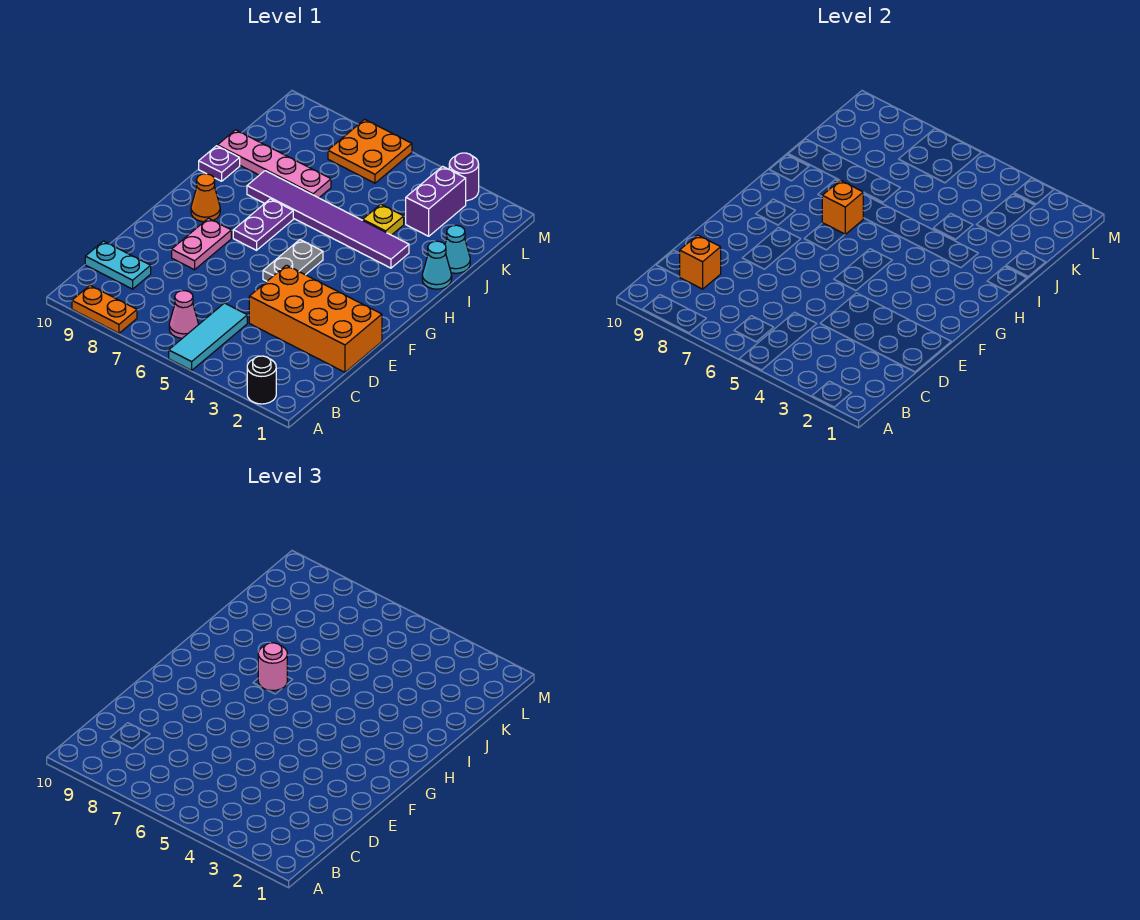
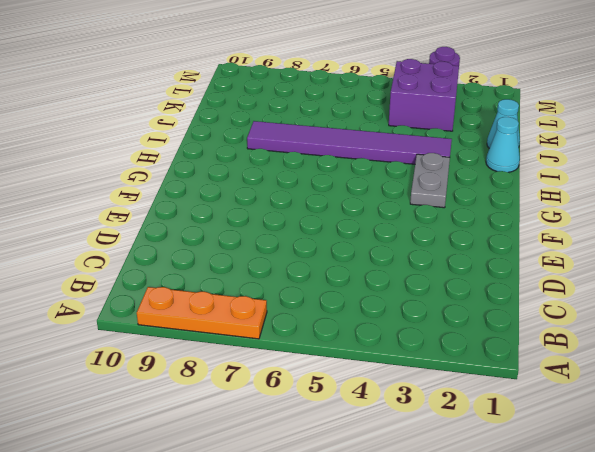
orange 1x3 plate [137,287,267,339] -> orange 1x2 plate [72,286,137,333]
grey 1x2 plate [410,153,450,208] -> grey 1x2 plate moved to [263,240,323,281]
purple 2x2 brick [389,59,459,131] -> purple 1x2 brick [406,166,466,236]
none -> black 1x1 round brick [247,356,276,404]
none -> cyan 1x3 tile [169,303,247,370]
none -> pink 1x1 cone [169,291,198,338]

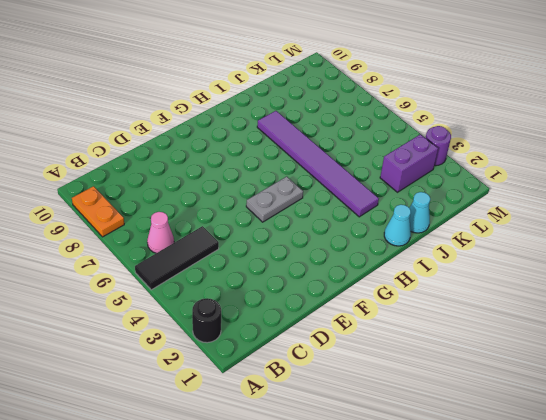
black 1x3 tile [135,226,219,290] -> cyan 1x3 tile [169,303,247,370]
none -> cyan 1x2 plate [85,241,151,289]
none -> orange 2x4 brick [249,265,382,372]
none -> pink 1x2 plate [172,218,231,270]

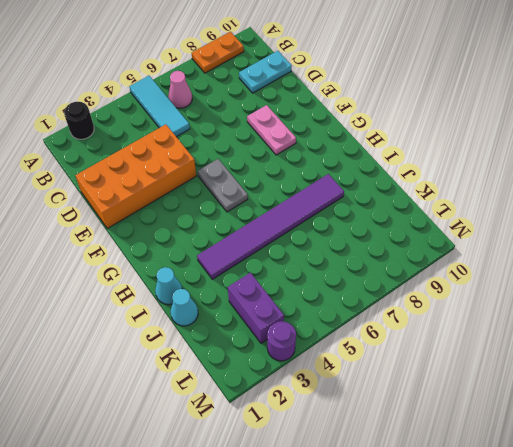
none -> purple 1x2 plate [233,199,293,250]
none -> orange 1x1 cone [191,174,220,222]
none -> purple 1x1 plate [199,146,240,181]

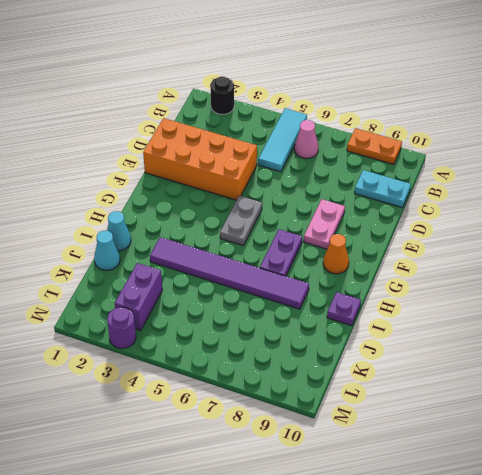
none -> yellow 1x1 plate [363,204,404,235]
none -> pink 1x4 plate [218,130,331,198]
none -> orange 2x2 plate [328,119,412,183]

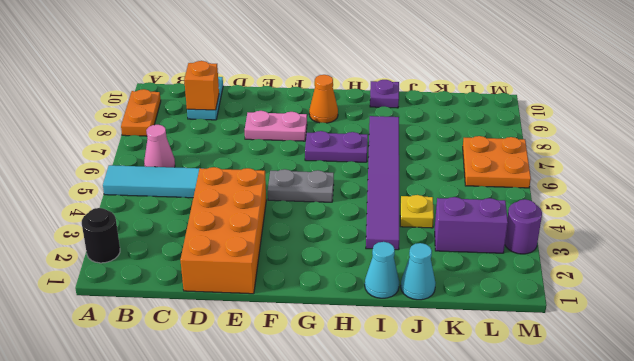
none -> pink 1x4 plate [218,130,331,198]
none -> orange 1x1 brick [822,180,863,234]
none -> pink 1x1 round brick [258,643,287,691]

